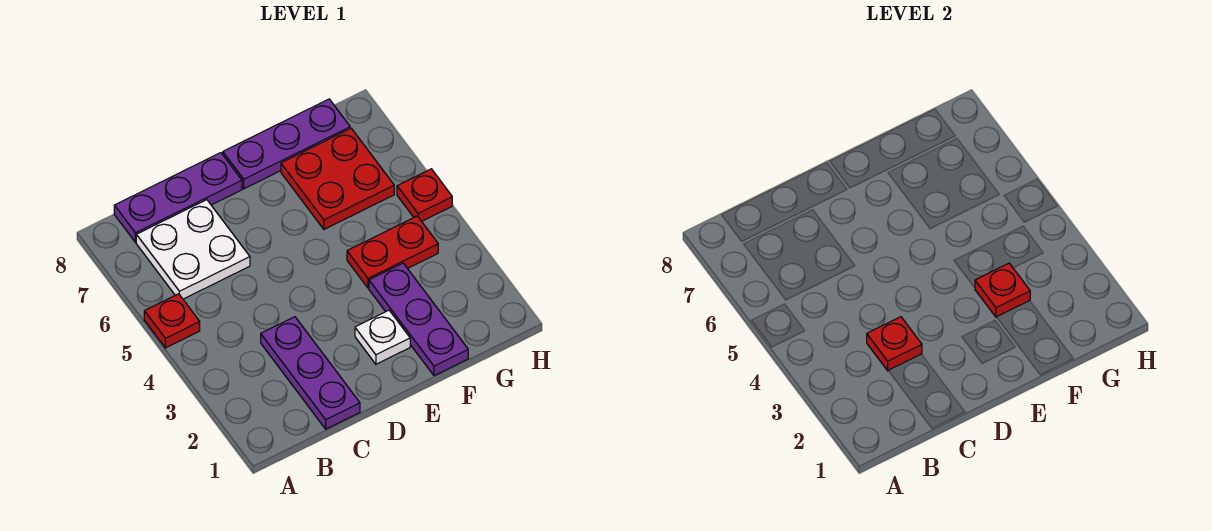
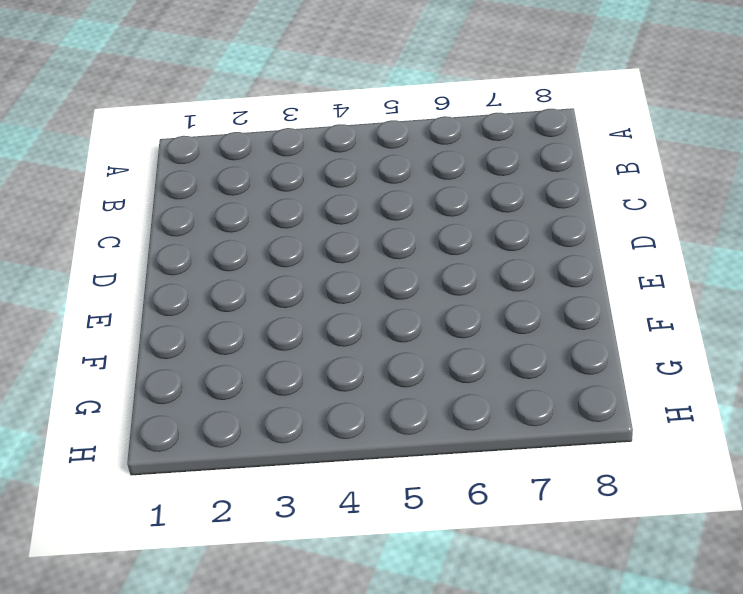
none -> red 1x1 plate [144,294,200,348]
none -> white 2x2 plate [136,200,250,299]
none -> purple 1x3 plate [114,153,242,242]

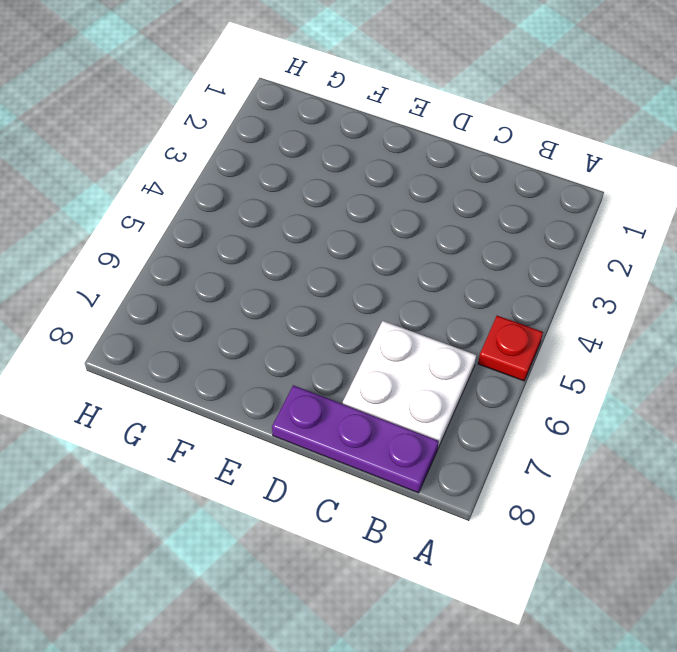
none -> purple 1x3 plate [261,317,360,429]
none -> white 1x1 plate [355,310,410,364]
none -> purple 1x3 plate [223,99,350,189]

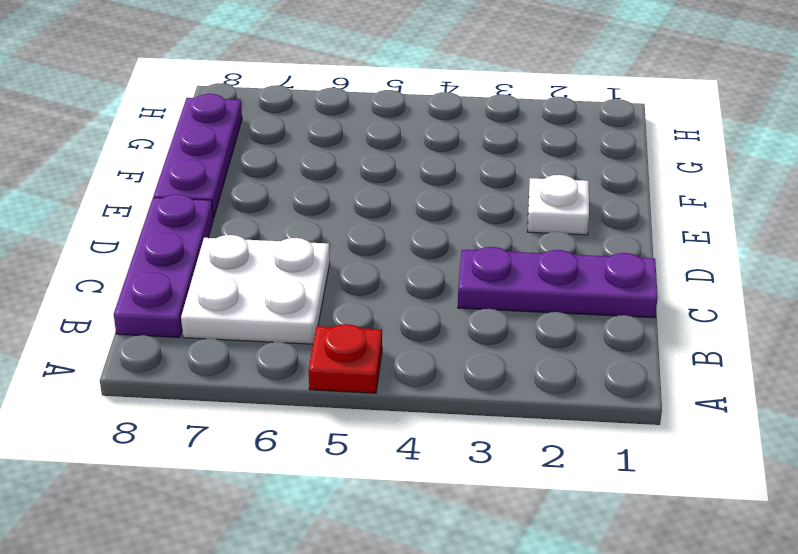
none -> purple 1x3 plate [369,263,468,376]
none -> red 1x2 plate [347,216,438,288]
none -> red 2x2 plate [281,128,394,229]

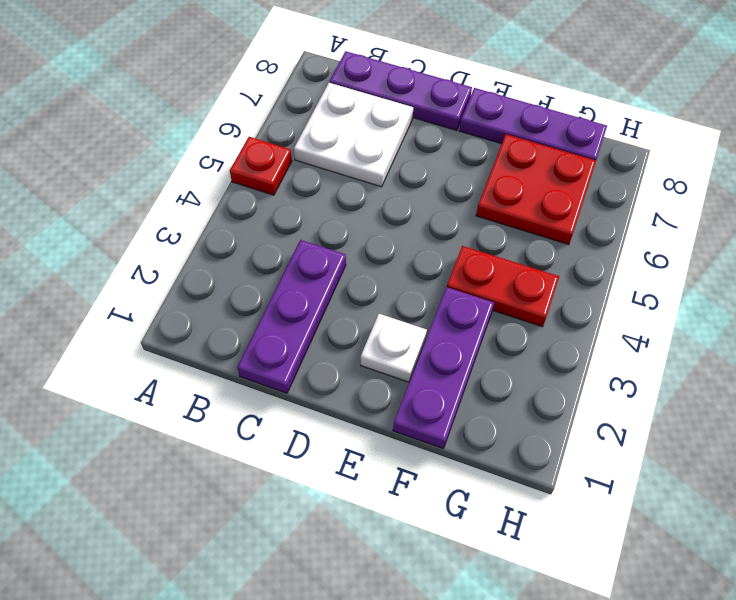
none -> red 1x1 plate [397,169,452,221]
none -> red 1x1 plate [867,317,922,371]
none -> red 1x1 plate [975,263,1030,317]

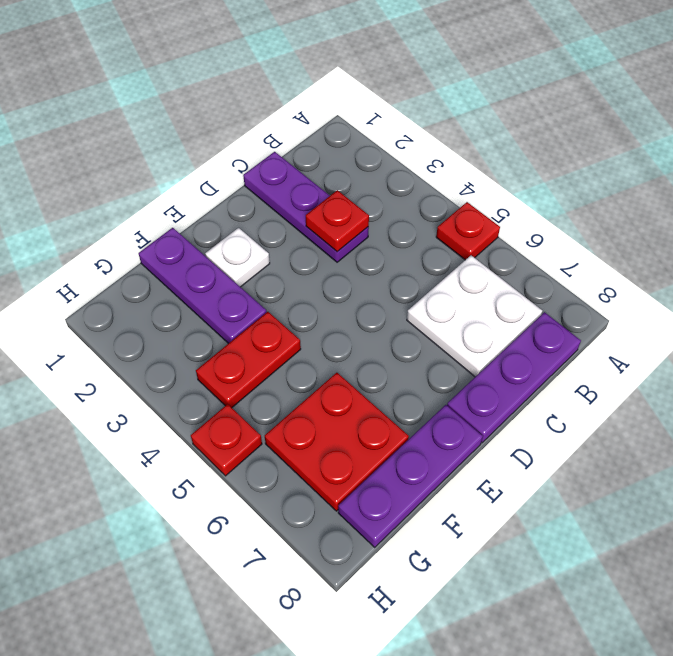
none -> red 1x1 plate [975,263,1030,317]

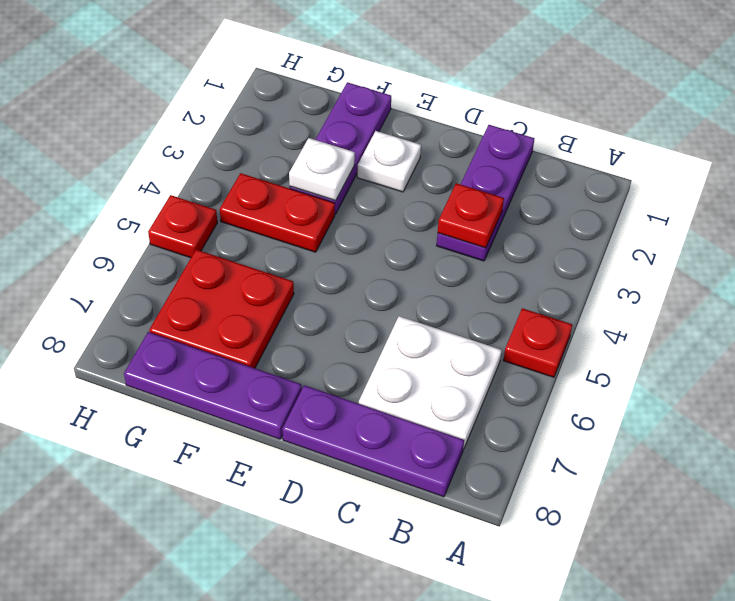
white 1x1 plate [289,138,355,201] -> red 1x1 plate [975,263,1030,317]

